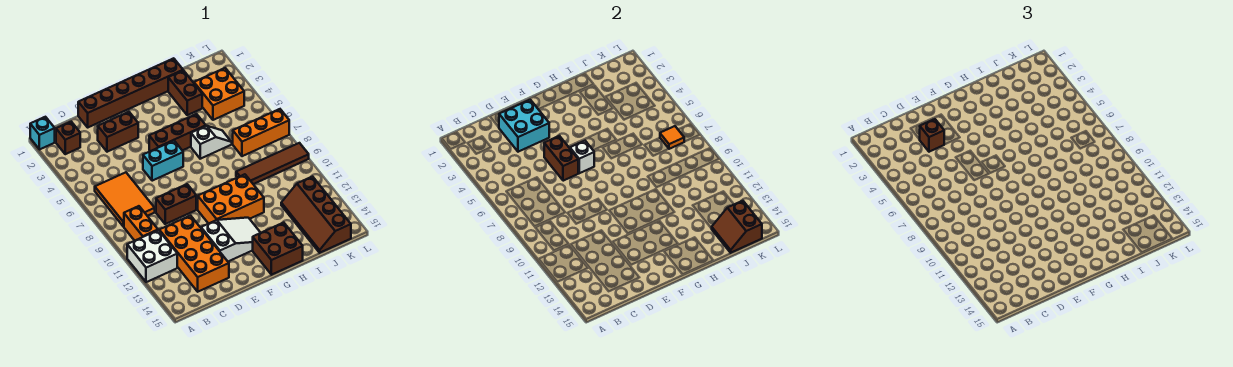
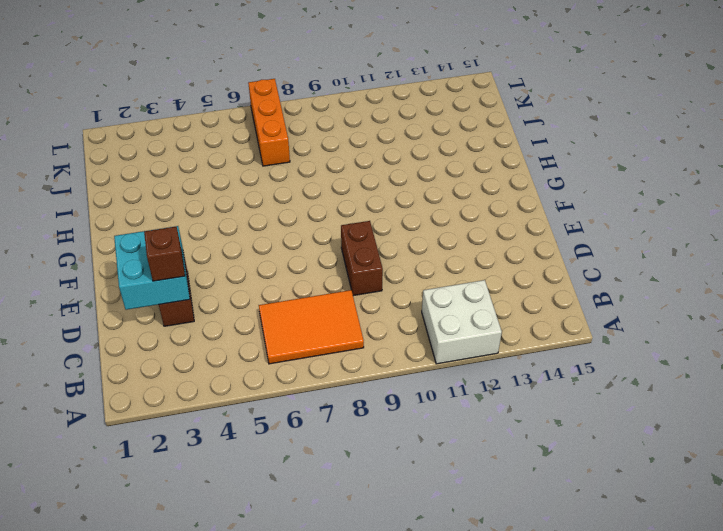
none -> cyan 1x1 brick [30,117,55,150]
none -> brown 1x1 brick [56,122,80,154]
none -> orange 1x2 brick [124,206,158,241]

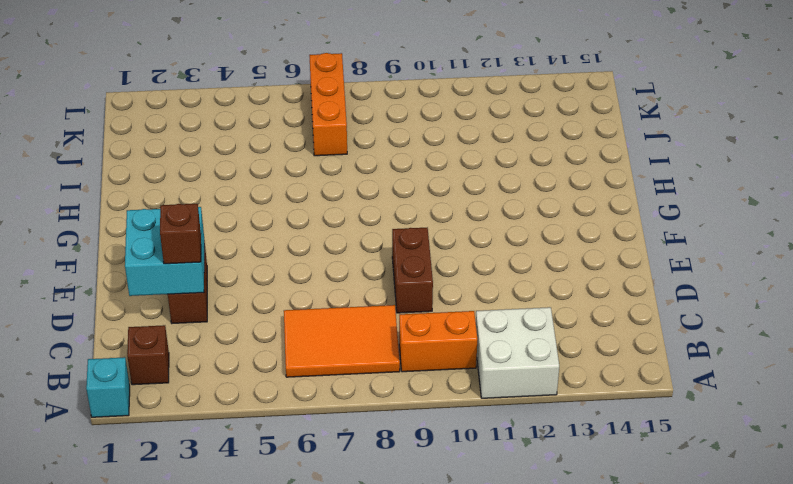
none -> orange 2x4 brick [159,216,229,292]
none -> brown 1x6 brick [78,58,183,127]
none -> cyan 1x2 brick [143,141,183,181]

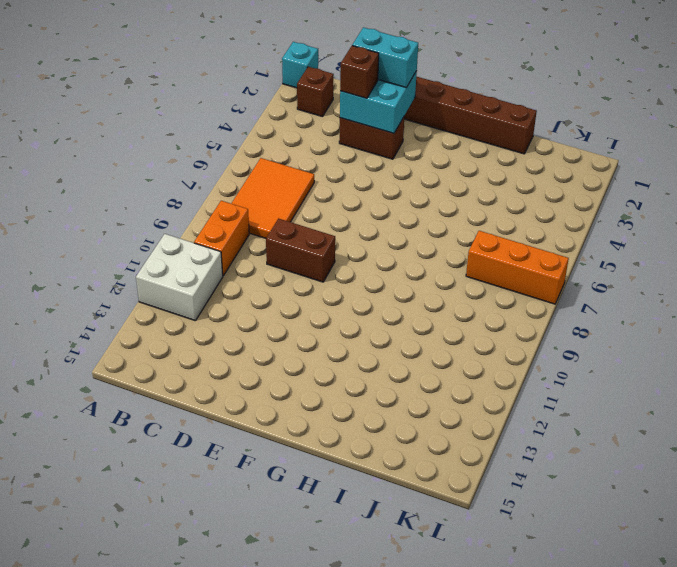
cyan 1x2 brick [352,27,418,88] -> cyan 1x2 brick moved to [143,141,183,181]
none -> orange 2x4 brick [159,216,229,292]
none -> white 2x3 slope [201,218,260,261]
none -> brown 1x3 brick [149,114,206,151]

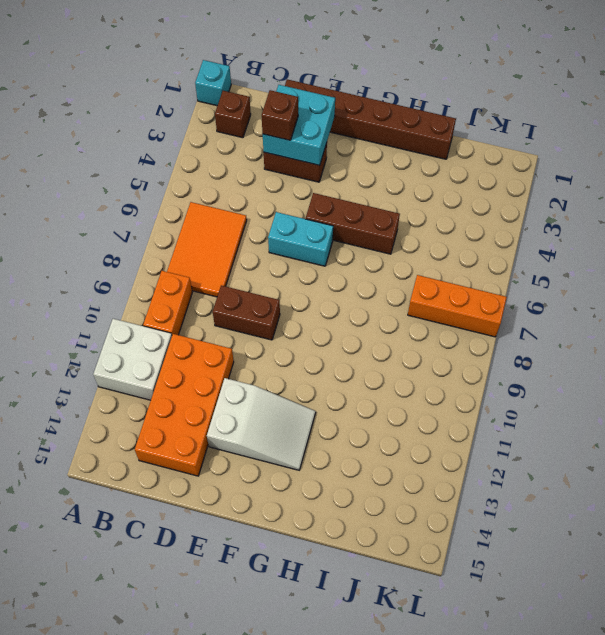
none -> orange 2x3 brick [198,174,264,224]
none -> brown 2x2 brick [253,223,303,275]
none -> white 1x2 slope [191,126,232,159]

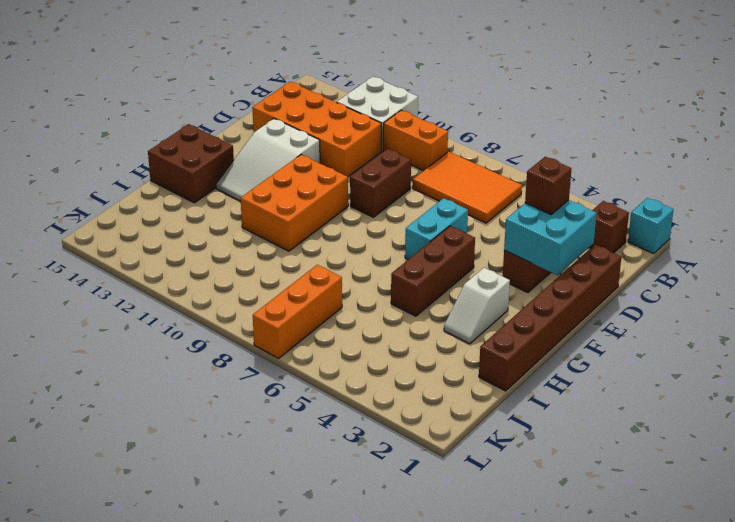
white 1x2 slope [444,268,510,344] -> white 1x2 slope moved to [191,126,232,159]
none -> brown 1x2 brick [168,70,202,115]
none -> brown 1x4 tile [236,143,309,184]
none -> orange 2x2 brick [194,68,244,120]

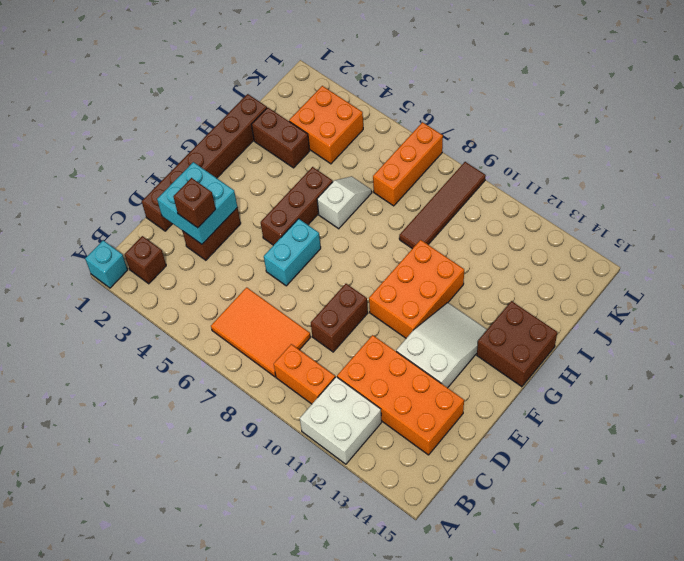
none -> brown 2x4 slope [281,177,351,253]
none -> brown 1x2 brick [544,136,578,181]
none -> white 1x1 brick [570,141,594,173]

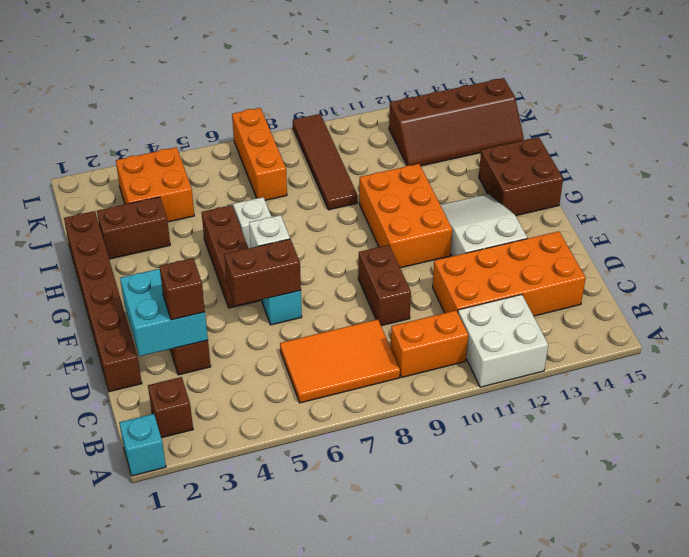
none -> brown 2x2 slope [712,201,762,253]
none -> orange 1x1 tile [660,126,684,149]

